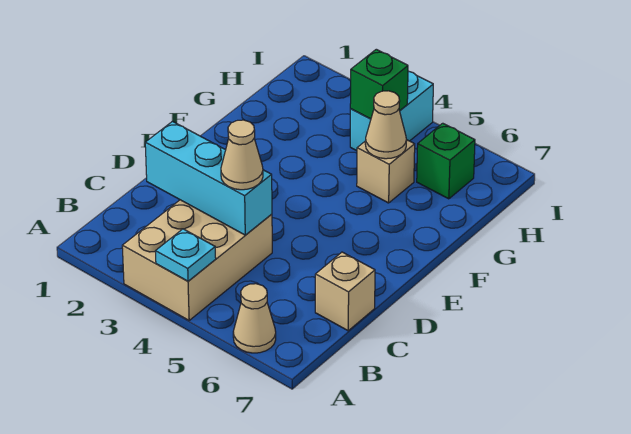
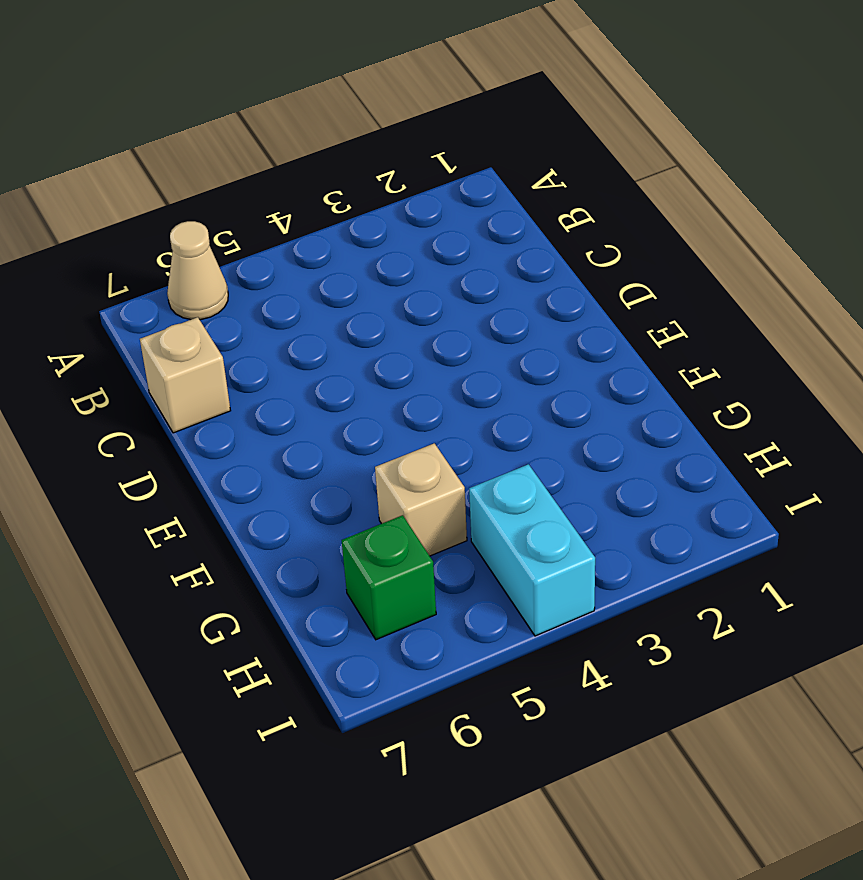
none -> tan 2x3 brick [122,200,272,320]
none -> cyan 1x1 plate [155,229,216,281]

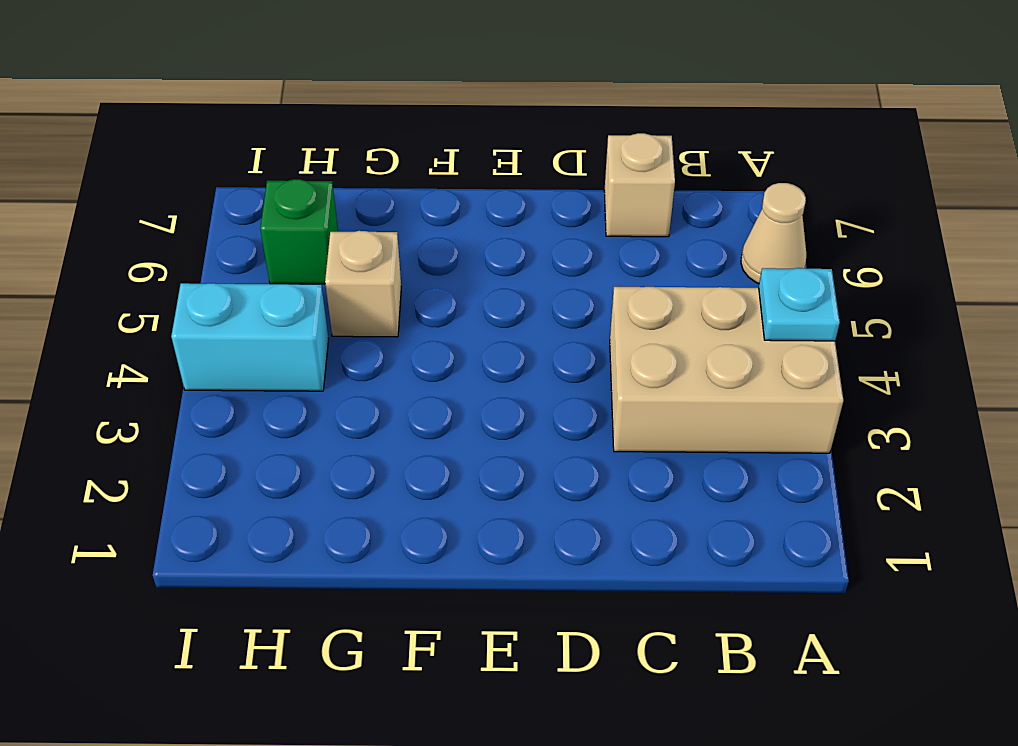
none -> cyan 1x3 brick [145,122,272,235]
none -> tan 1x1 cone [365,91,407,159]

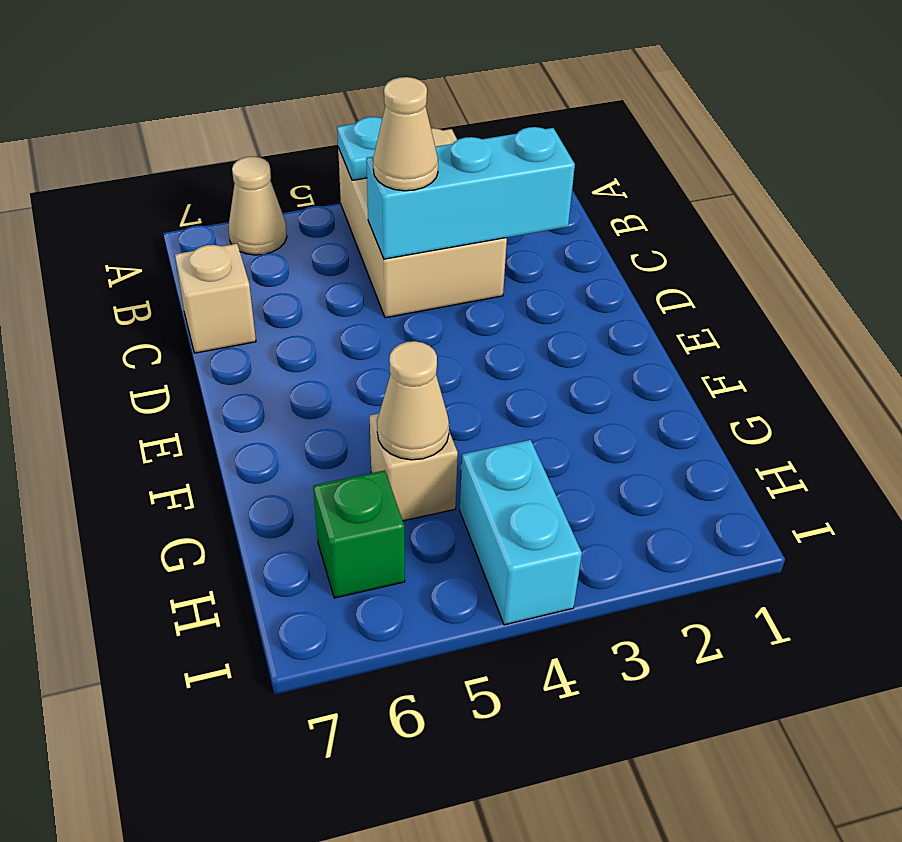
none -> green 1x1 brick [350,49,408,119]

